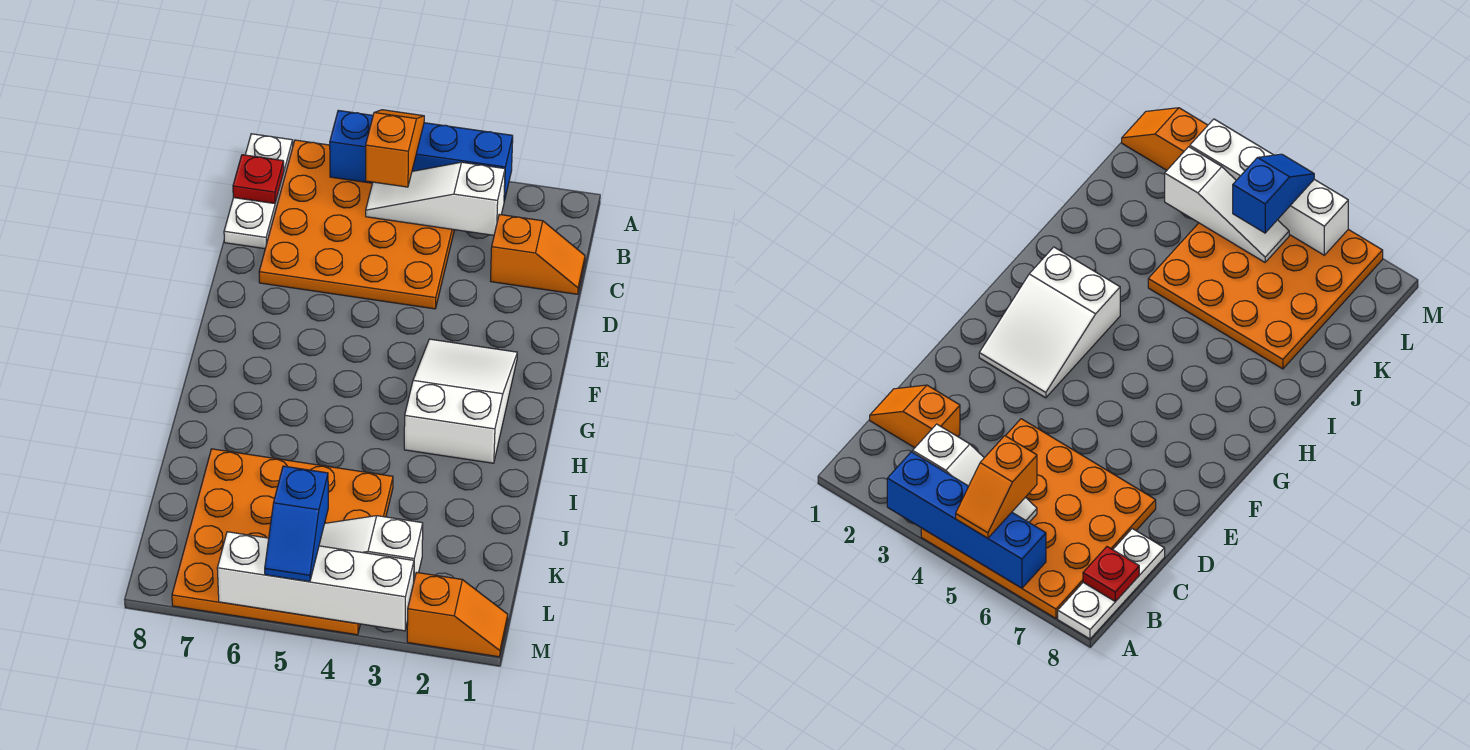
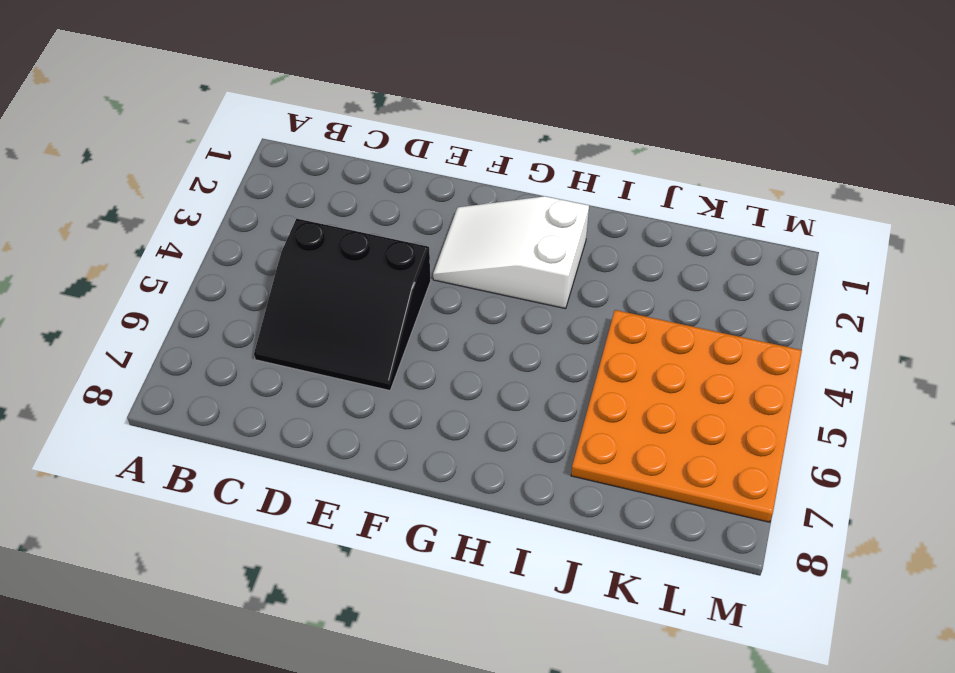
black 3x3 slope [254,219,431,390] -> orange 4x4 plate [259,140,454,309]
none -> white 1x3 plate [224,134,293,249]
none -> orange 1x2 slope [491,214,585,294]
none -> orange 1x2 slope [407,572,508,657]

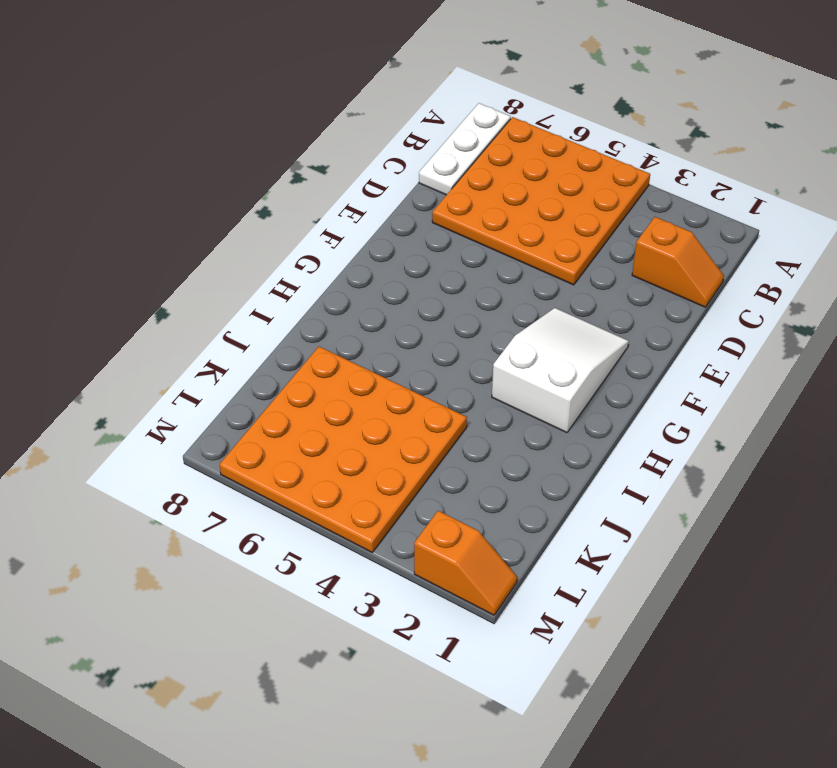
none -> blue 1x4 brick [330,110,513,201]
none -> white 1x3 slope [366,162,505,235]
none -> red 1x1 plate [233,155,284,204]

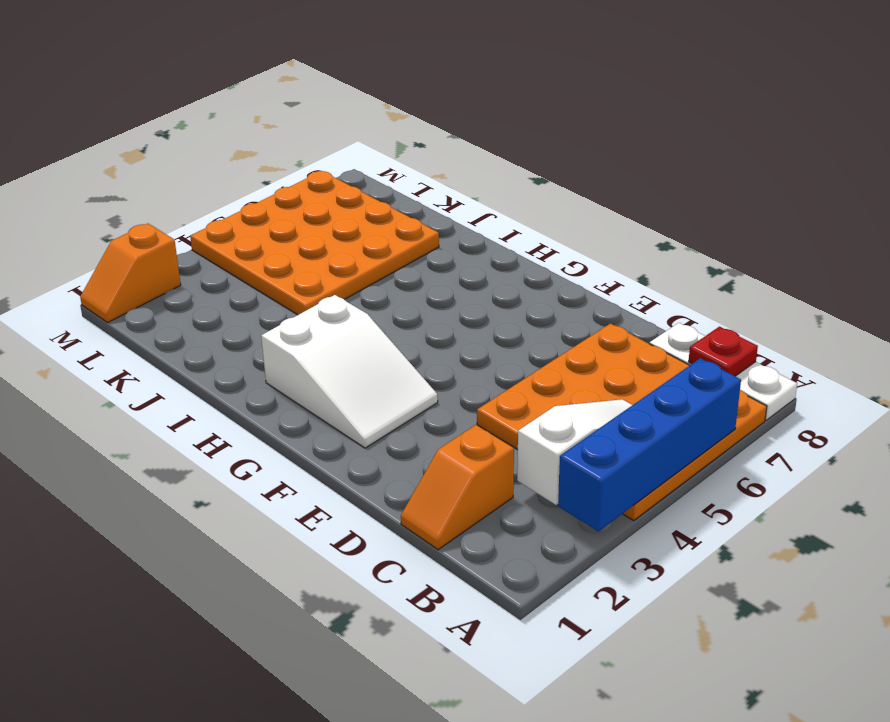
none -> white 1x3 slope [319,516,423,579]
none -> white 1x4 brick [217,532,414,631]
none -> orange 1x2 slope [366,110,424,187]

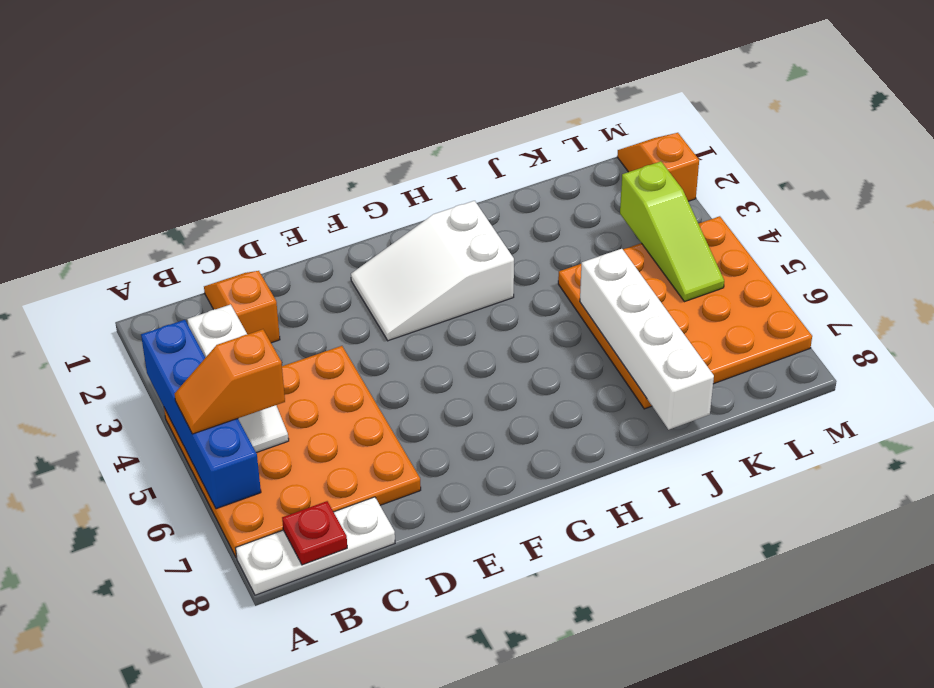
white 1x4 brick [580,249,714,430] -> white 1x4 brick moved to [217,532,414,631]
lime 1x3 slope [620,161,724,302] -> white 1x3 slope [319,516,423,579]
none -> blue 1x2 slope [265,466,328,582]

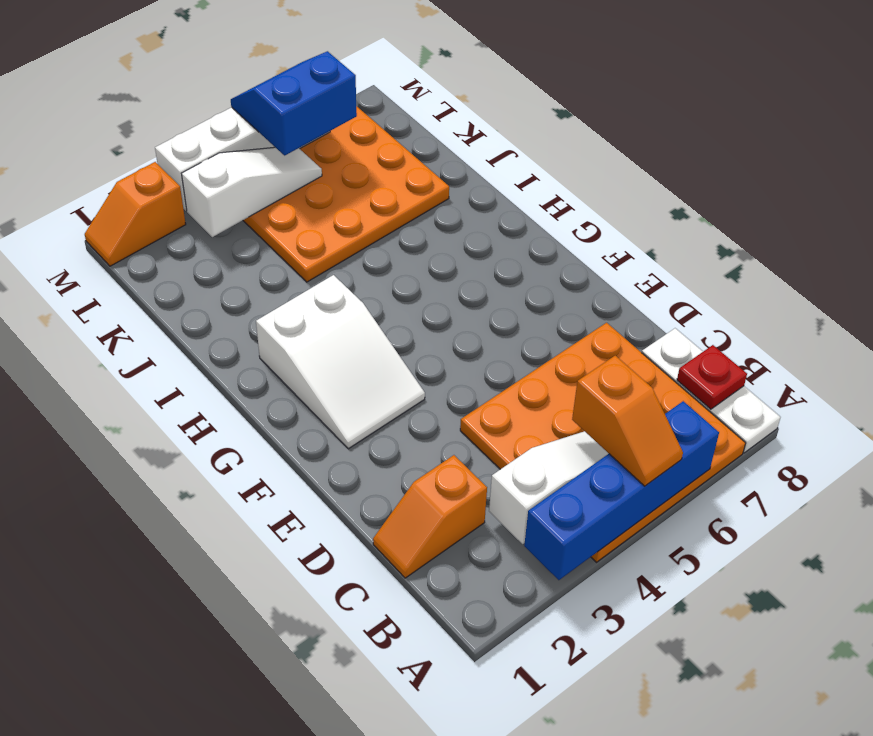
blue 2x2 slope [231,51,357,155] -> blue 1x2 slope [265,466,328,582]

